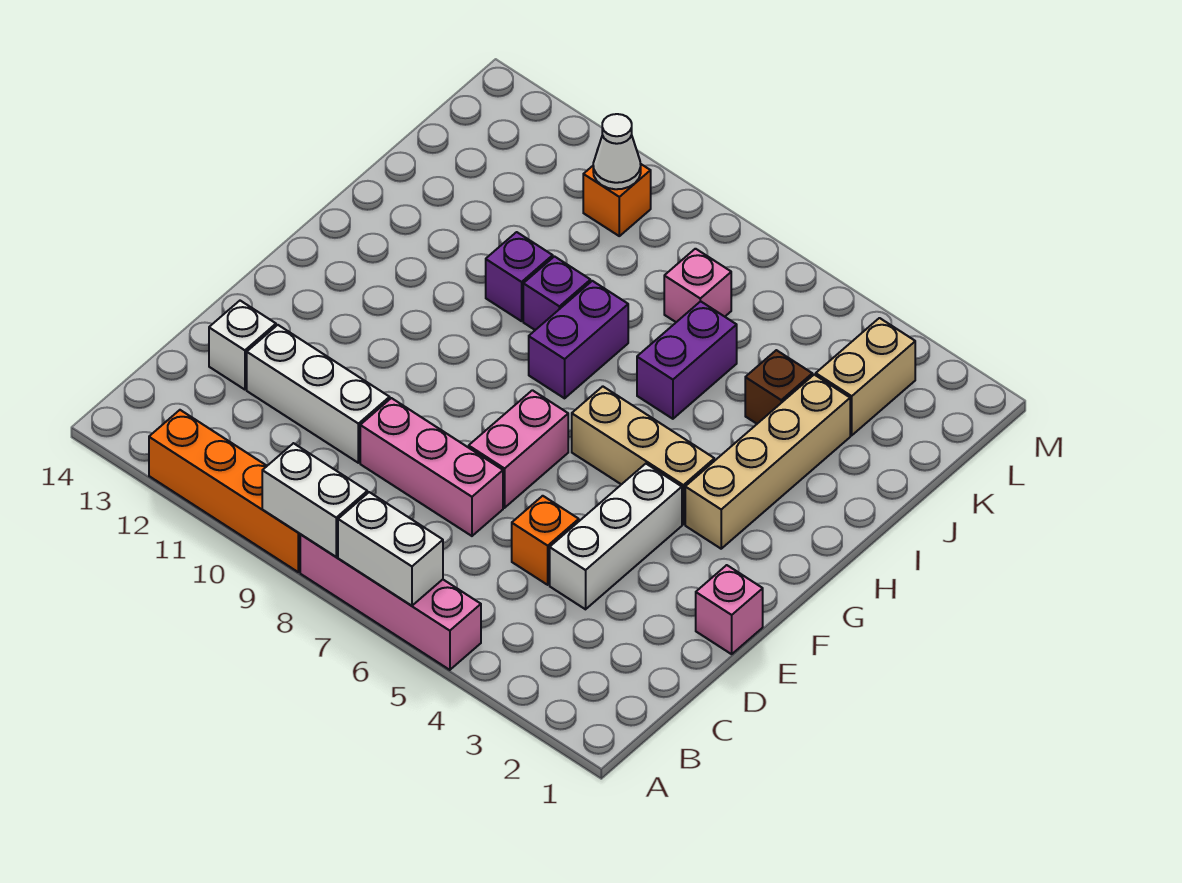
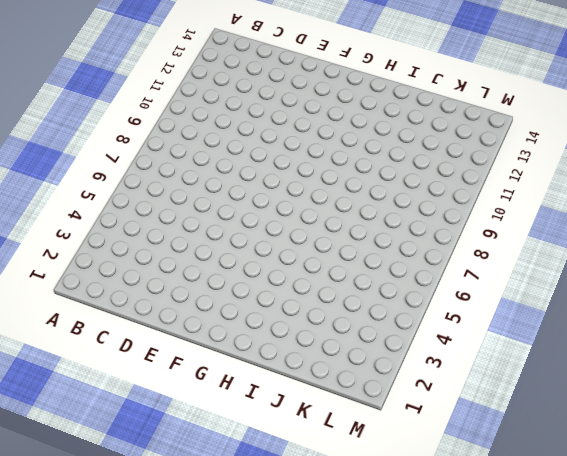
none -> pink 1x4 brick [300,534,481,670]
none -> orange 1x4 brick [149,410,300,572]
none -> white 1x3 brick [550,464,682,609]

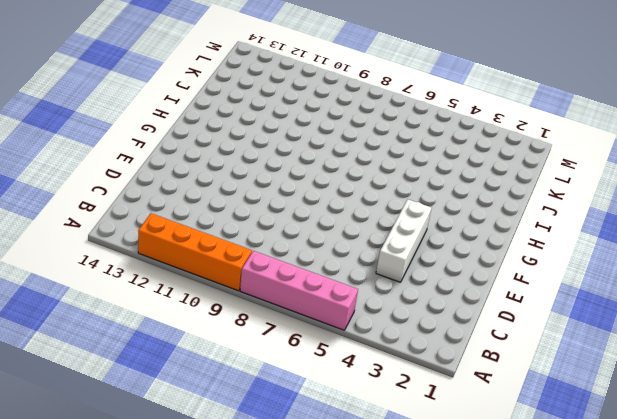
none -> orange 1x1 brick [512,496,579,585]
none -> pink 1x3 brick [360,398,503,536]
none -> white 1x3 brick [247,325,390,463]

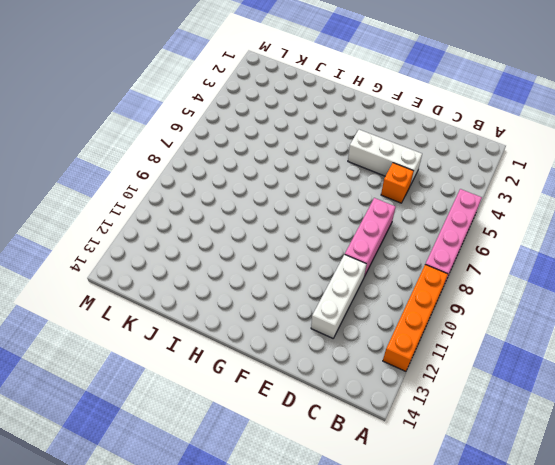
none -> white 1x1 brick [209,301,276,390]
none -> pink 1x1 brick [696,565,763,654]
none -> pink 1x2 brick [469,390,568,508]

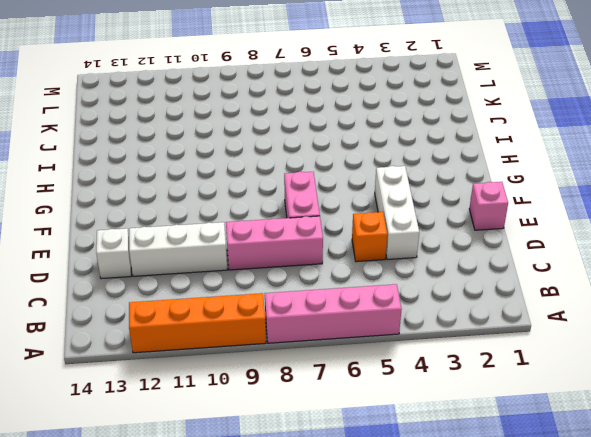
none -> tan 1x4 brick [685,375,850,549]
none -> tan 1x3 brick [572,386,714,524]
none -> purple 1x2 brick [529,281,628,398]

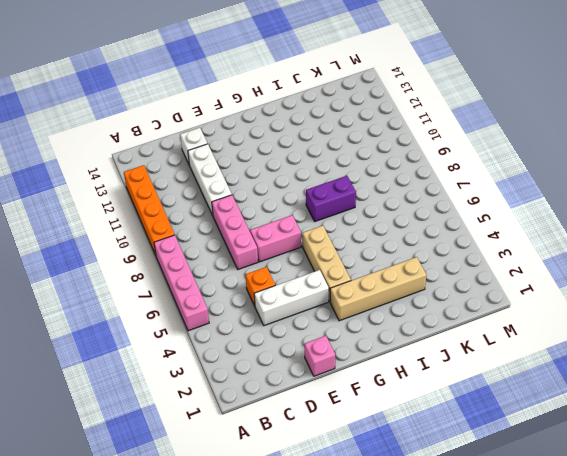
none -> purple 1x2 brick [637,301,737,419]
none -> purple 1x1 brick [523,257,590,330]
none -> purple 1x1 brick [486,232,553,321]

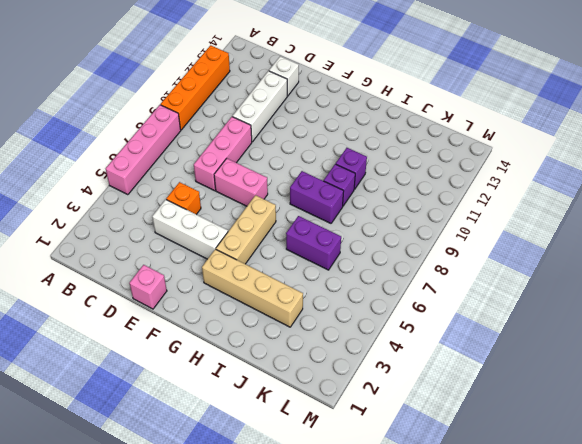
none -> brown 1x1 brick [745,350,812,424]
none -> tan 1x2 brick [816,318,915,435]
none -> pink 1x1 brick [664,249,731,322]

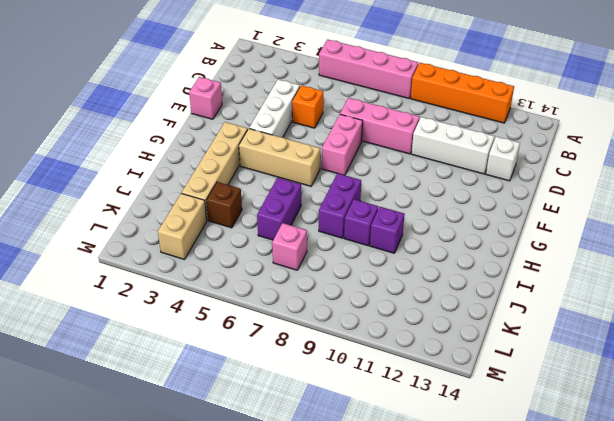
none -> orange 1x1 brick [583,164,651,236]
none -> white 1x2 brick [338,492,443,606]
none -> white 1x2 brick [262,443,367,557]

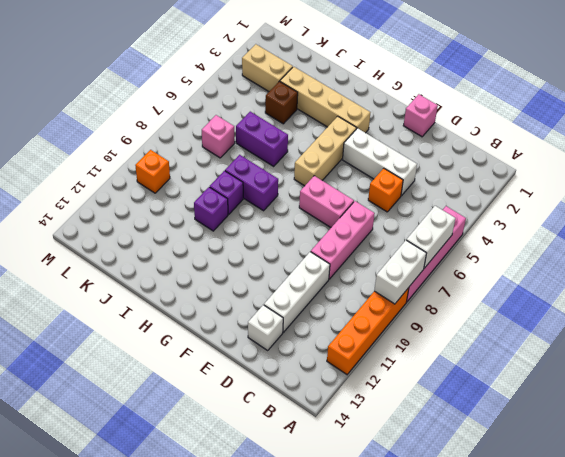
none -> white 1x1 cone [593,114,641,189]

